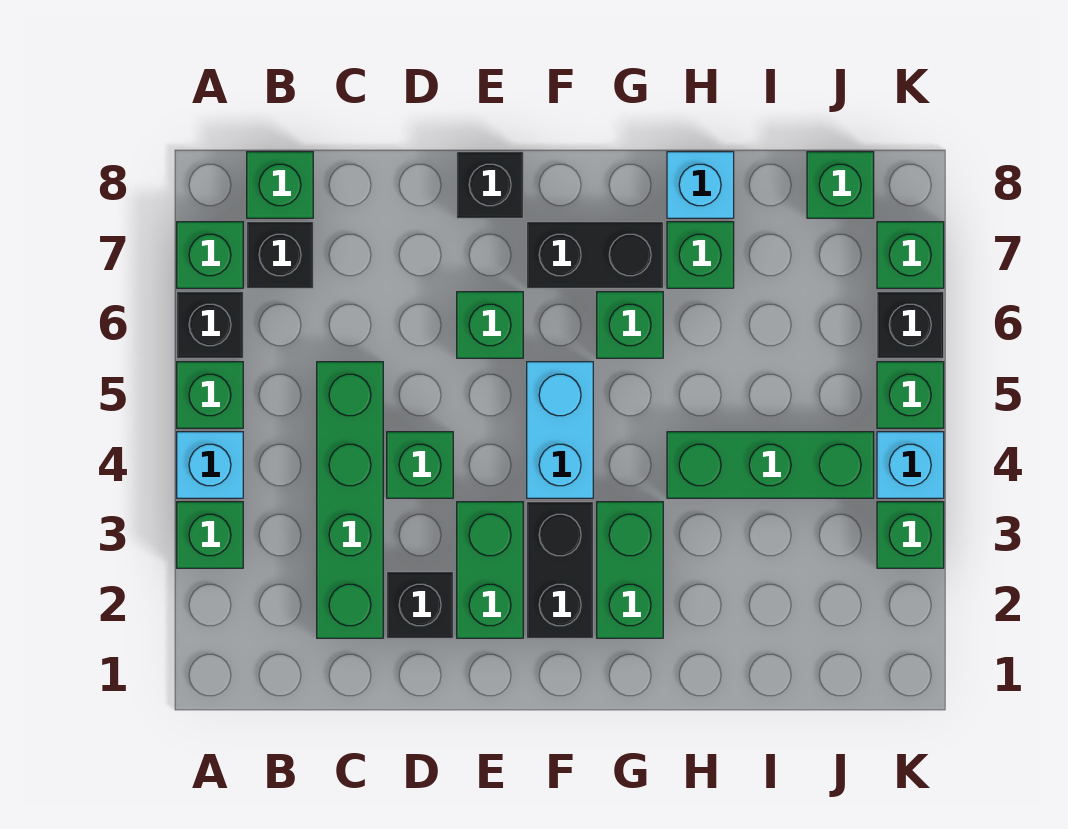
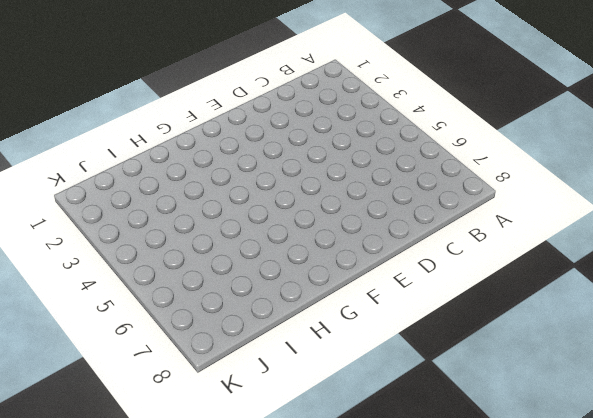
none -> green 1x1 brick [177,502,243,568]
none -> cyan 1x1 brick [177,432,243,498]
none -> green 1x1 brick [177,362,243,428]

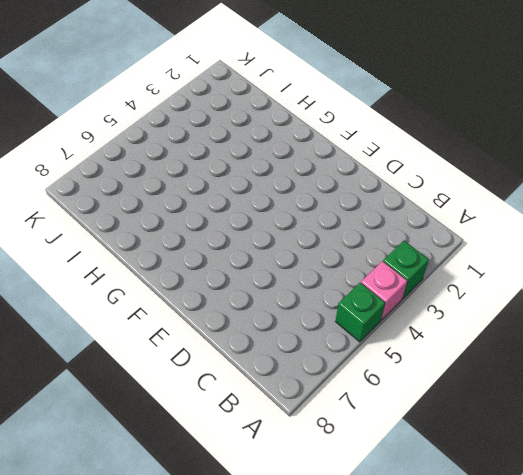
pink 1x1 brick [361,261,407,320] -> cyan 1x1 brick [177,432,243,498]
none -> black 1x1 brick [177,292,243,358]
none -> green 1x1 brick [177,222,243,288]
none -> black 1x1 brick [247,222,313,288]

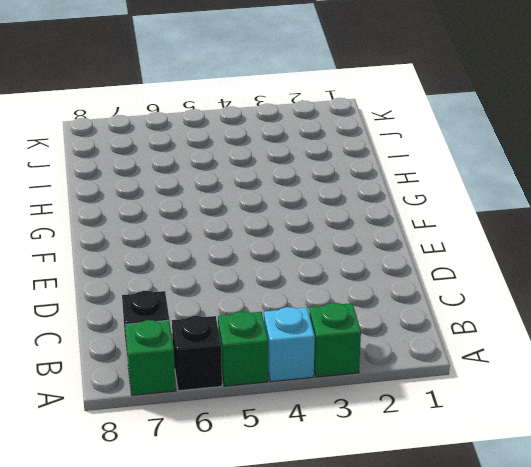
none -> green 1x1 brick [247,152,313,218]
none -> green 1x4 brick [317,362,383,638]
none -> black 1x1 brick [387,572,453,638]

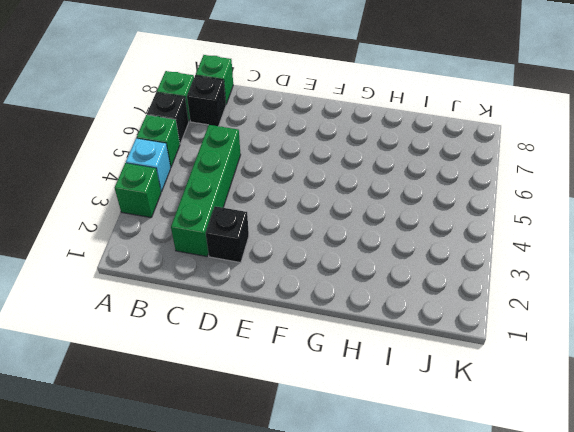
none -> green 1x1 brick [387,432,453,498]
none -> green 1x2 brick [457,502,523,638]
none -> green 1x1 brick [457,292,523,358]

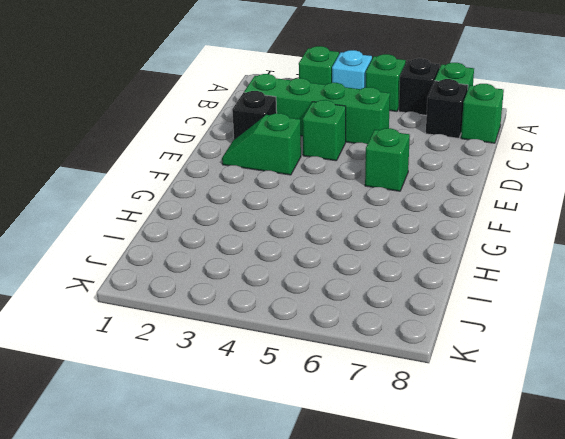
green 1x2 slope [222,113,301,175] -> green 1x2 brick [457,502,523,638]
none -> black 1x1 brick [457,152,523,218]
none -> black 1x2 brick [527,502,593,638]
none -> cyan 1x2 brick [527,362,593,498]

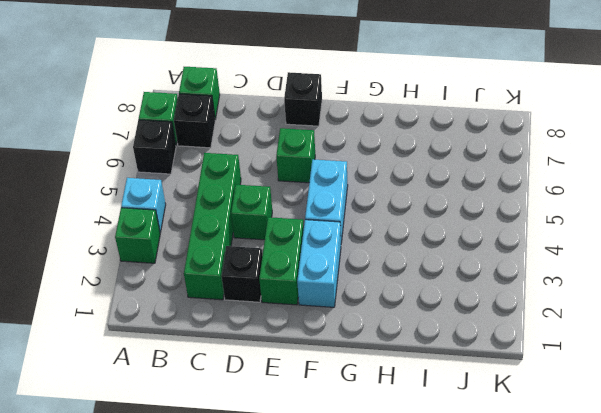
cyan 1x2 brick [297,220,341,307] -> black 1x2 brick [527,502,593,638]
none -> green 1x1 brick [177,362,243,428]
none -> black 1x2 brick [527,222,663,288]
none -> green 1x2 brick [597,502,663,638]

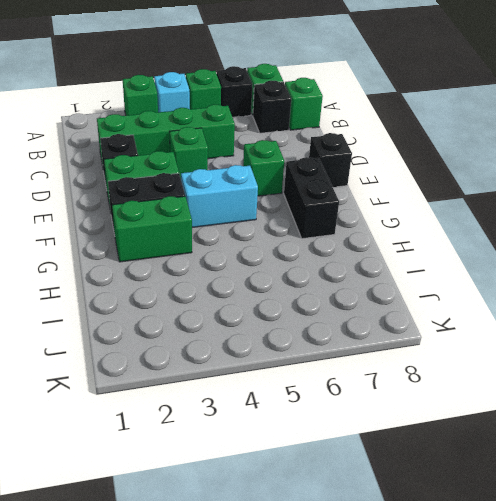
none -> green 1x1 brick [597,292,663,358]
none -> green 1x3 brick [667,432,874,498]
none -> green 1x1 brick [667,222,734,288]

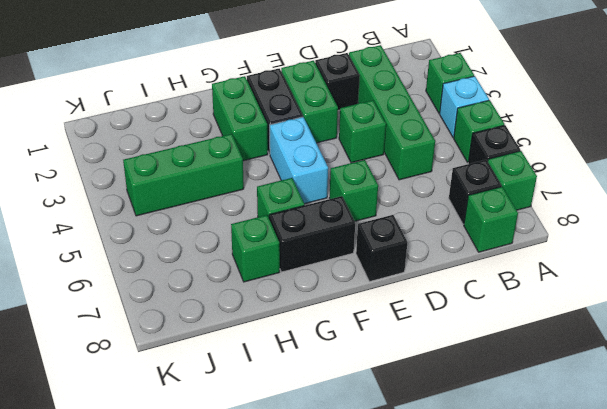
none -> cyan 1x1 brick [667,152,734,218]
none -> green 1x1 brick [807,152,874,218]
none -> green 1x1 brick [877,502,944,568]

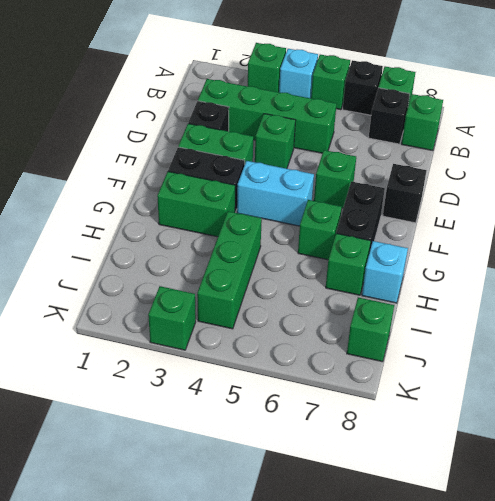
none -> cyan 1x1 brick [877,432,944,498]
none -> green 1x1 brick [877,362,944,428]
none -> black 1x1 brick [877,292,944,358]

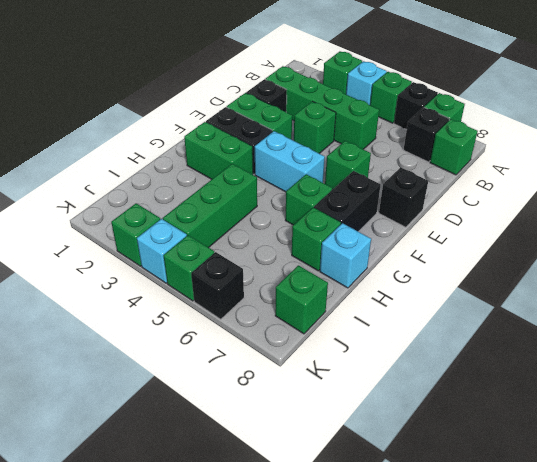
none -> green 1x1 brick [877,222,944,288]

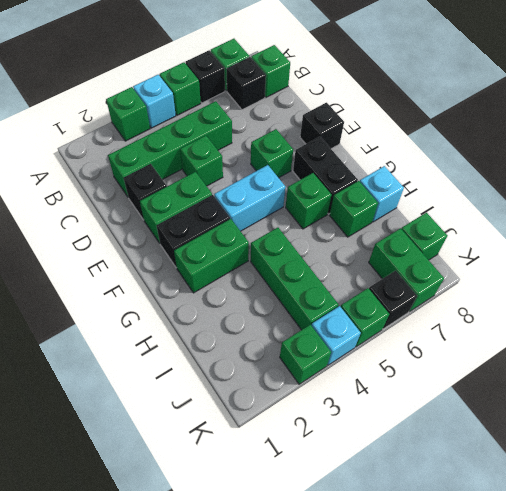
green 1x2 brick [369,229,444,312] -> green 1x1 brick [877,222,944,288]

